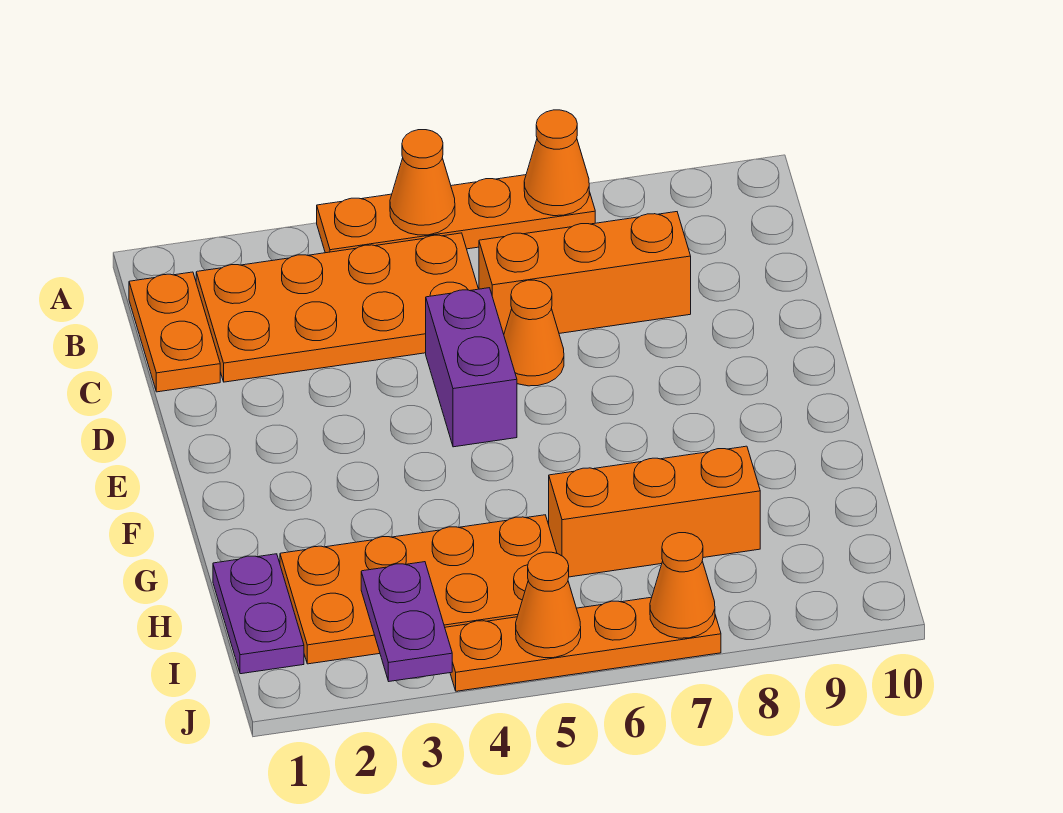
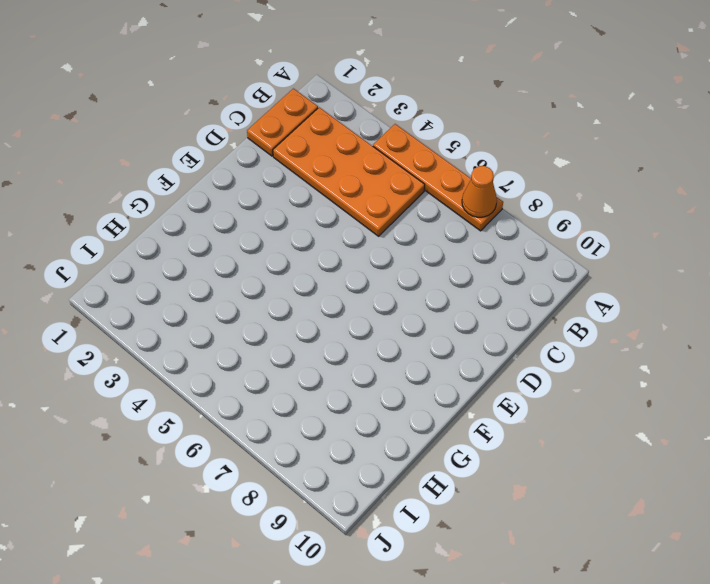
none -> orange 1x3 brick [479,212,691,334]
none -> purple 1x2 brick [426,288,517,447]
none -> orange 1x1 cone [504,280,564,386]

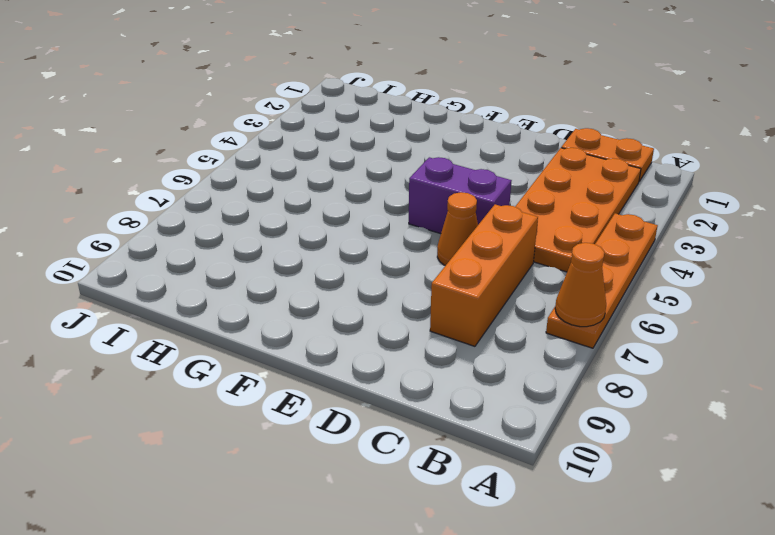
none -> purple 1x2 plate [213,554,304,674]
none -> orange 2x4 plate [280,515,557,664]
none -> orange 1x3 brick [549,446,760,577]

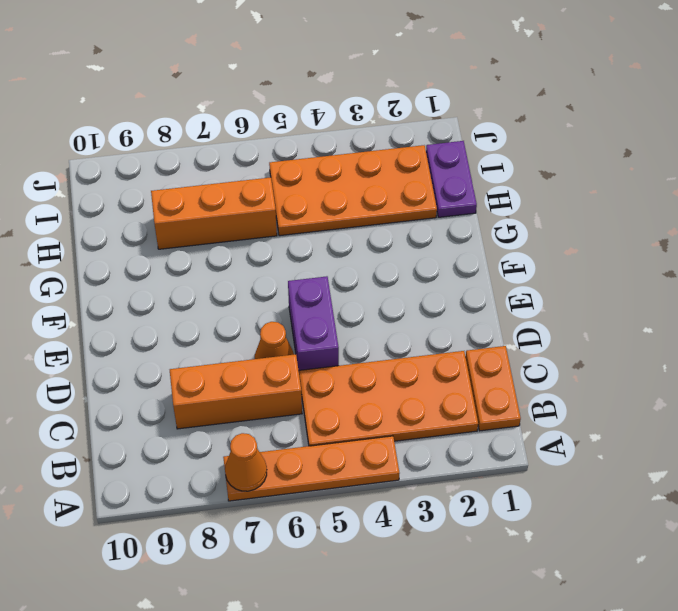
none -> orange 1x4 plate [445,597,721,691]
none -> orange 1x1 cone [390,130,455,235]
none -> purple 1x2 plate [361,562,452,681]

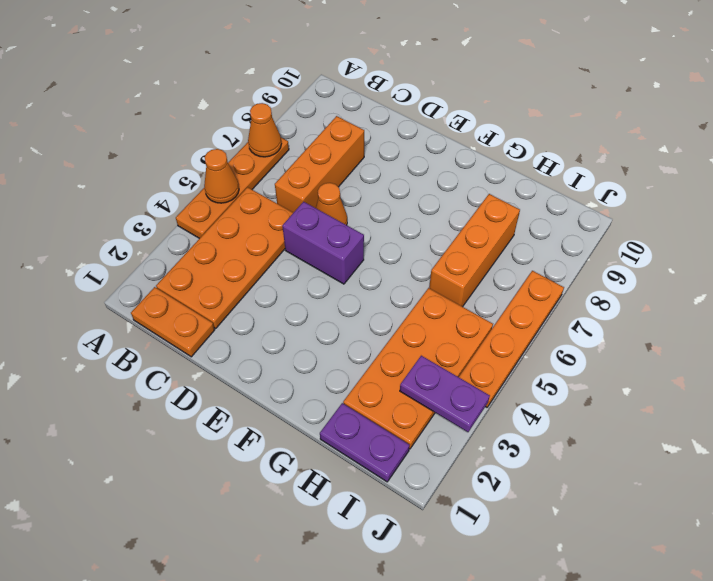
none -> orange 1x1 cone [516,552,581,658]
none -> orange 1x1 cone [650,533,715,638]

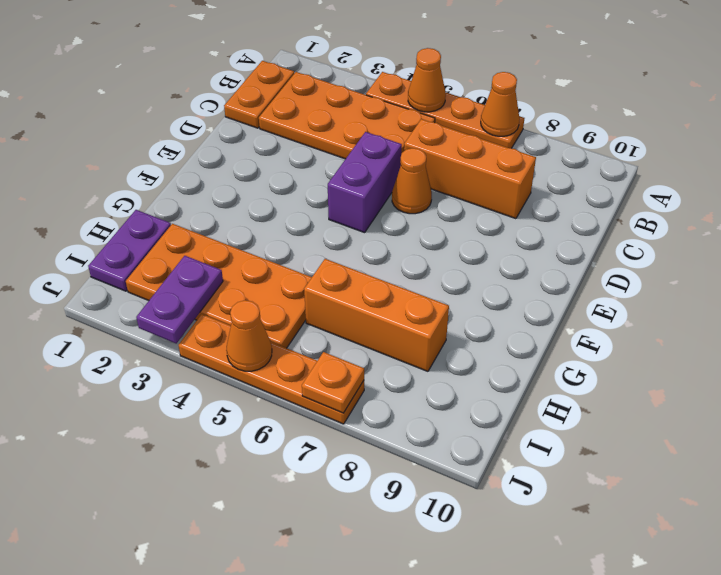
orange 1x1 plate [302,352,364,413] -> orange 1x1 cone [650,533,715,638]

